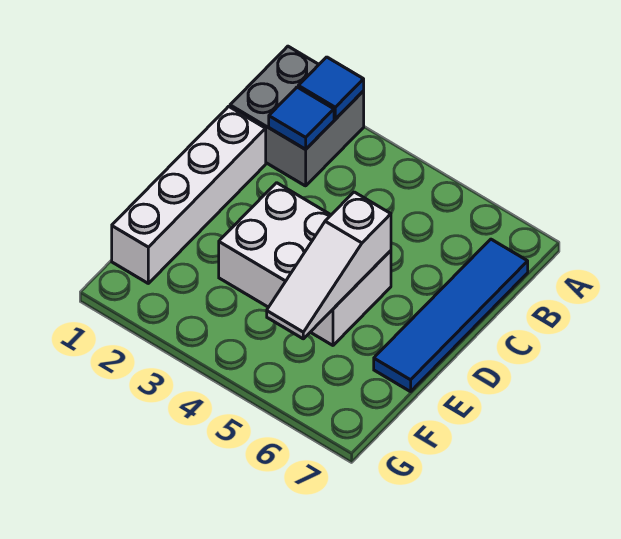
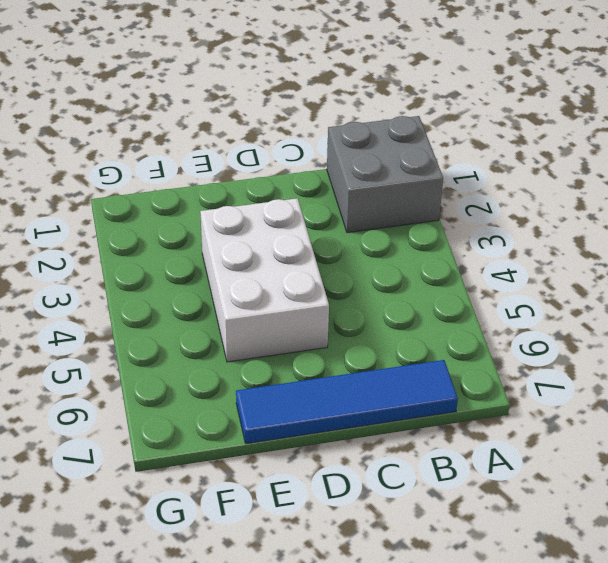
none -> white 1x4 brick [112,106,266,283]
none -> blue 1x1 tile [298,57,364,119]

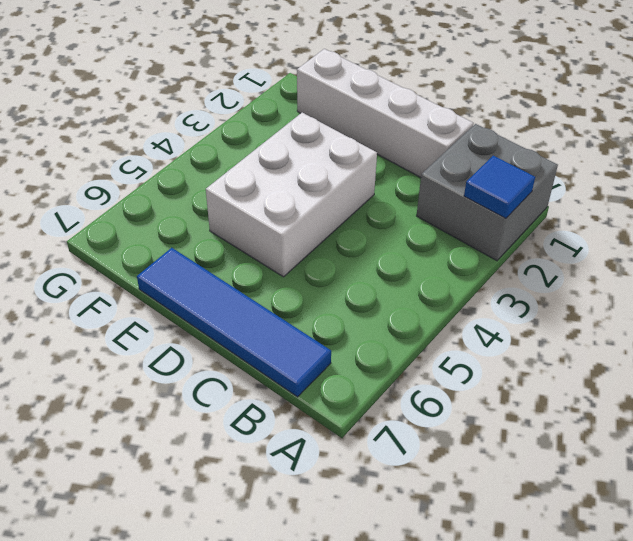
none -> blue 1x1 tile [269,87,334,149]
none -> white 1x3 slope [267,192,391,339]

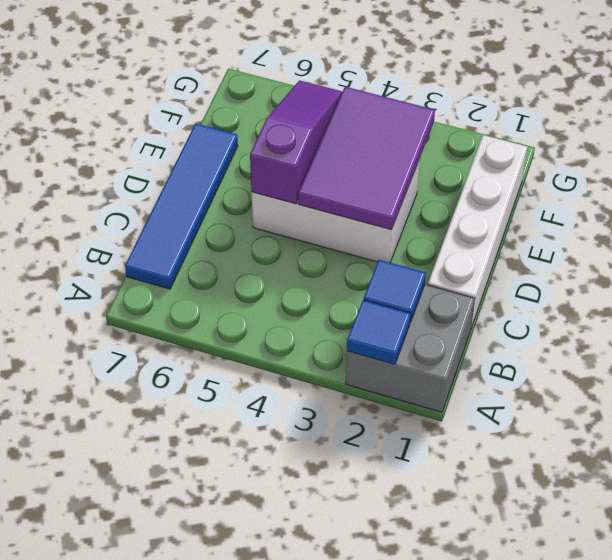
purple 2x3 tile [298,87,435,230] -> none
purple 1x3 slope [250,80,342,204] -> white 1x3 slope [267,192,391,339]

